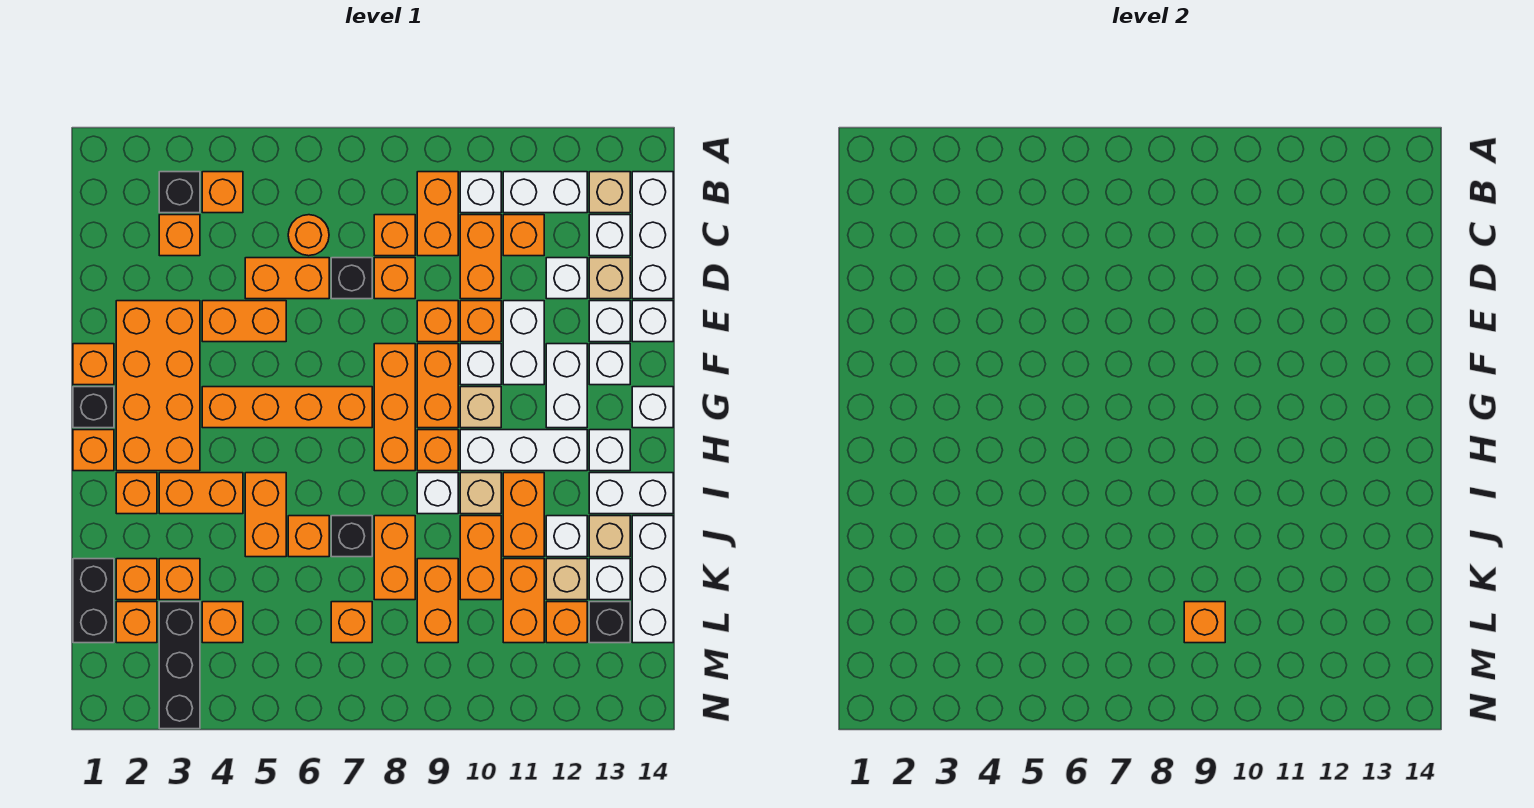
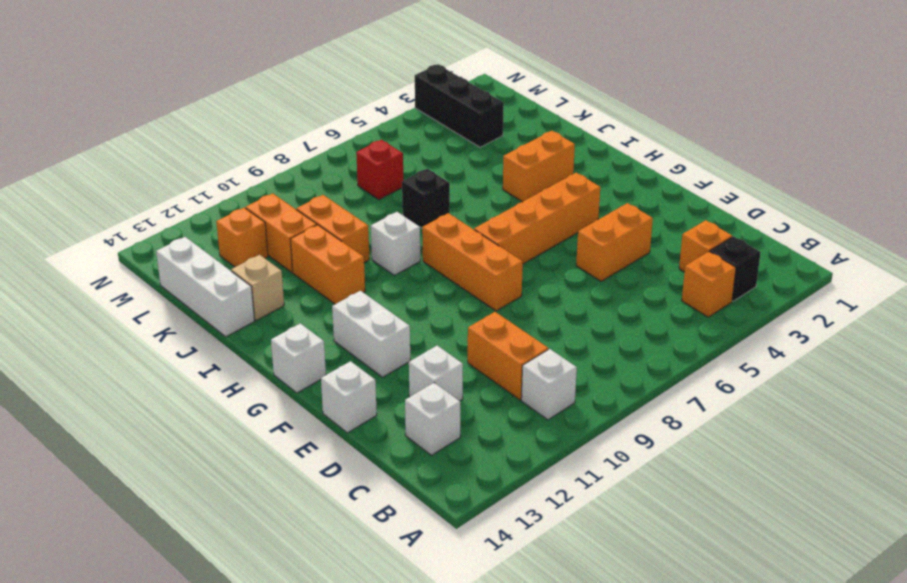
red 1x1 brick [356,140,404,199] -> orange 1x1 brick [331,602,372,643]
none -> orange 1x2 brick [417,172,458,256]
none -> white 1x2 brick [503,172,587,213]
none -> tan 1x1 brick [589,172,630,213]
none -> white 1x3 brick [632,172,673,299]

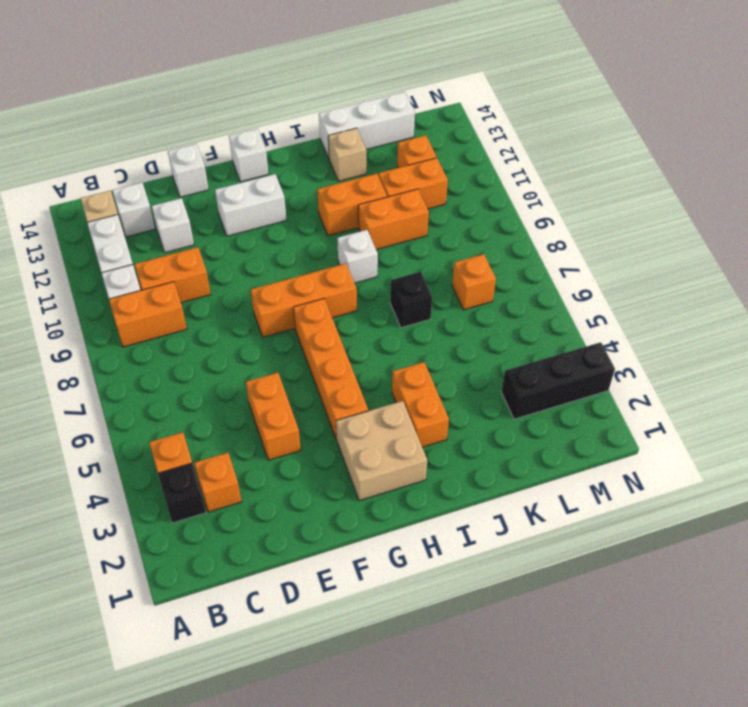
tan 2x2 brick [336,401,427,501] -> orange 2x4 brick [116,301,200,471]
none -> white 1x3 brick [632,172,673,299]
none -> orange 1x1 round brick [288,215,329,256]
none -> orange 1x1 brick [374,215,415,256]
none -> orange 1x1 brick [503,215,544,256]

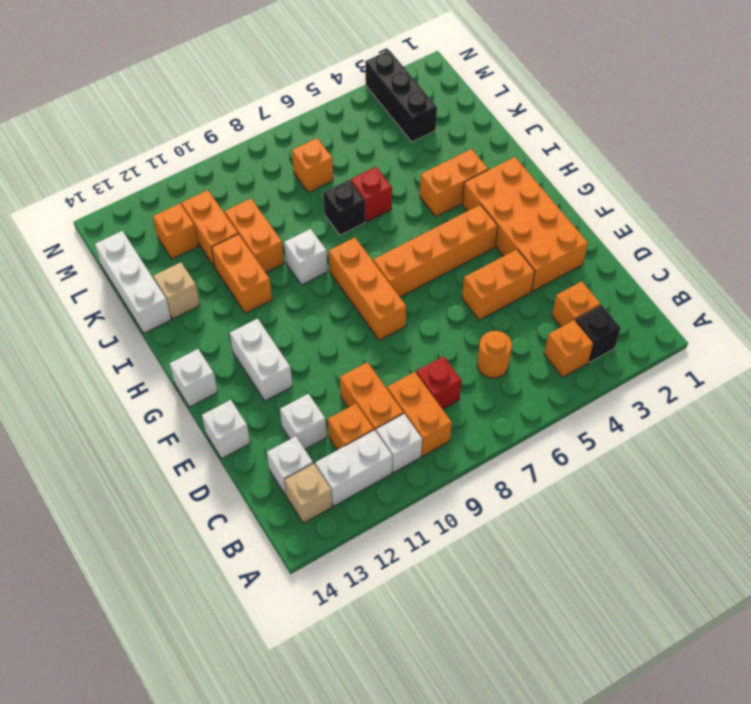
red 1x1 brick [416,356,462,409] -> orange 1x1 brick [374,215,415,256]
red 1x1 brick [351,167,392,222] -> orange 1x1 brick [288,516,329,557]
none -> white 1x3 brick [632,172,673,299]
none -> orange 1x2 brick [245,258,329,299]
none -> black 1x1 brick [331,258,372,299]
none -> orange 1x1 brick [374,258,415,299]

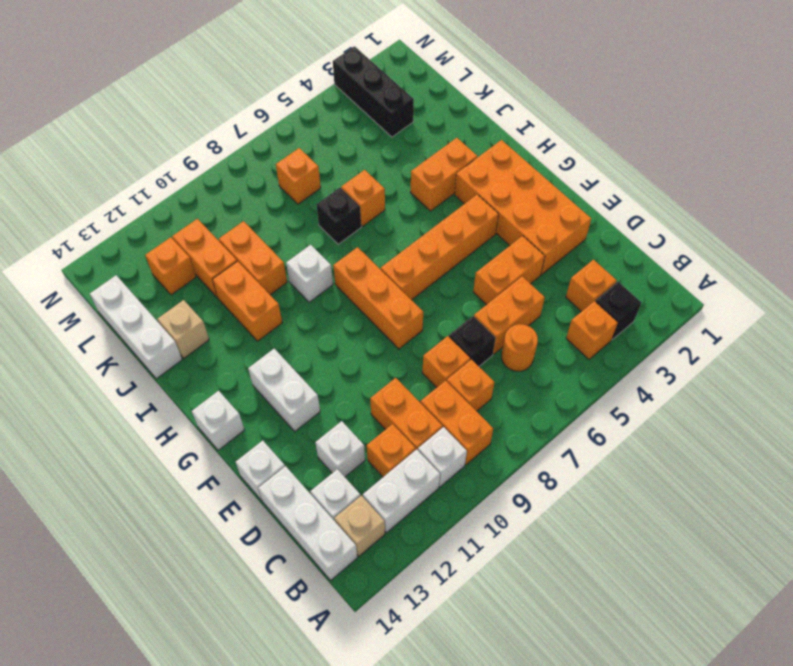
none -> tan 1x1 brick [589,258,630,299]
none -> orange 1x1 brick [417,301,458,342]
none -> orange 1x1 brick [460,301,501,342]
none -> white 1x2 brick [503,301,544,385]

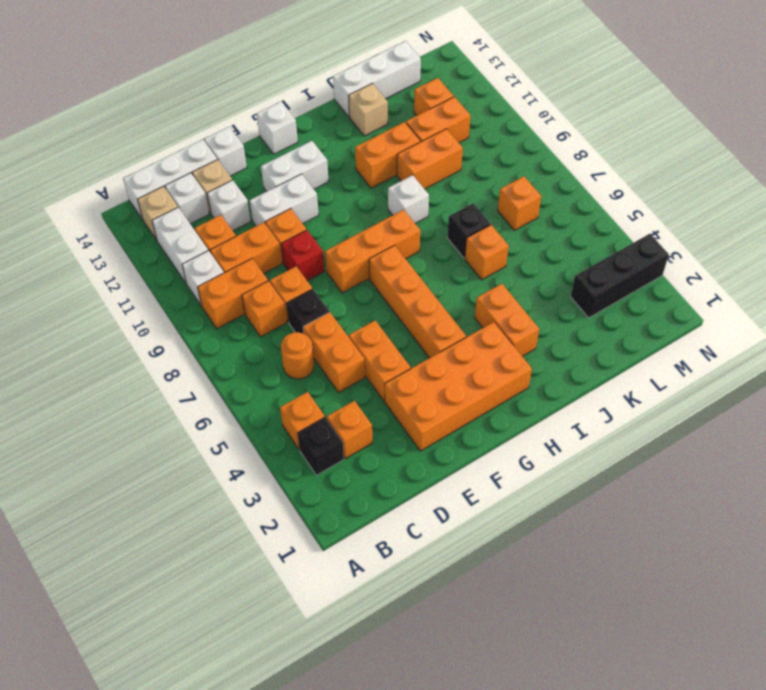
red 1x1 brick [281,230,324,281] -> orange 1x1 brick [417,301,458,342]
none -> white 1x1 brick [589,301,630,342]
none -> orange 1x1 brick [73,344,114,385]
none -> orange 1x2 brick [417,344,458,428]
none -> white 1x1 brick [460,344,501,385]

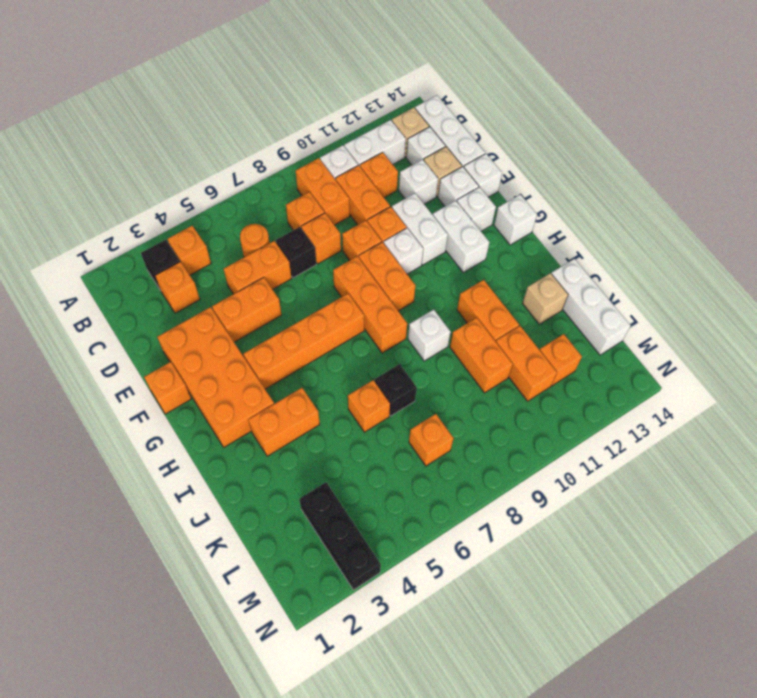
none -> black 1x1 brick [73,387,114,428]
none -> tan 1x1 brick [460,387,501,428]
none -> orange 1x1 brick [73,430,114,471]
none -> orange 1x1 brick [417,430,458,471]

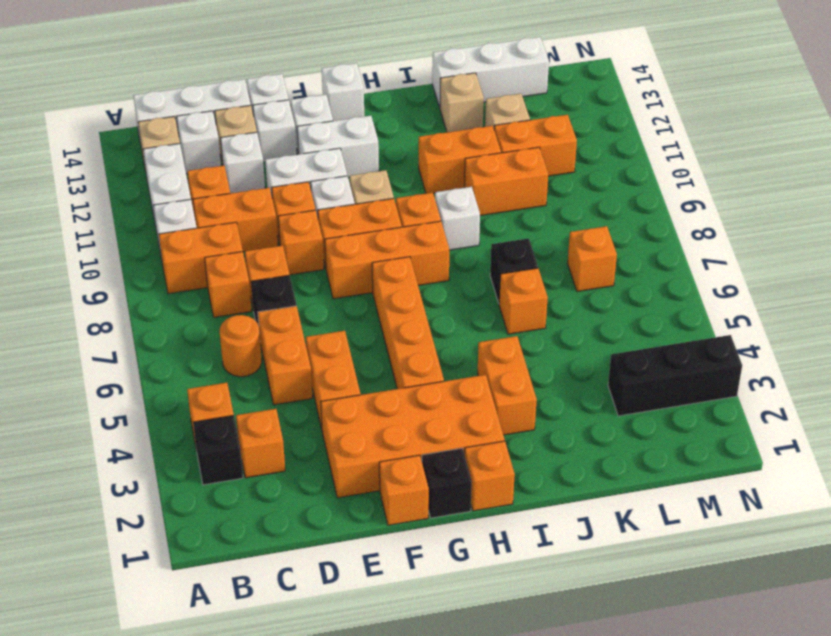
none -> white 1x3 brick [460,430,587,471]
none -> white 1x1 brick [589,430,630,471]
none -> orange 1x1 brick [116,473,157,514]
none -> orange 1x2 brick [245,473,286,557]

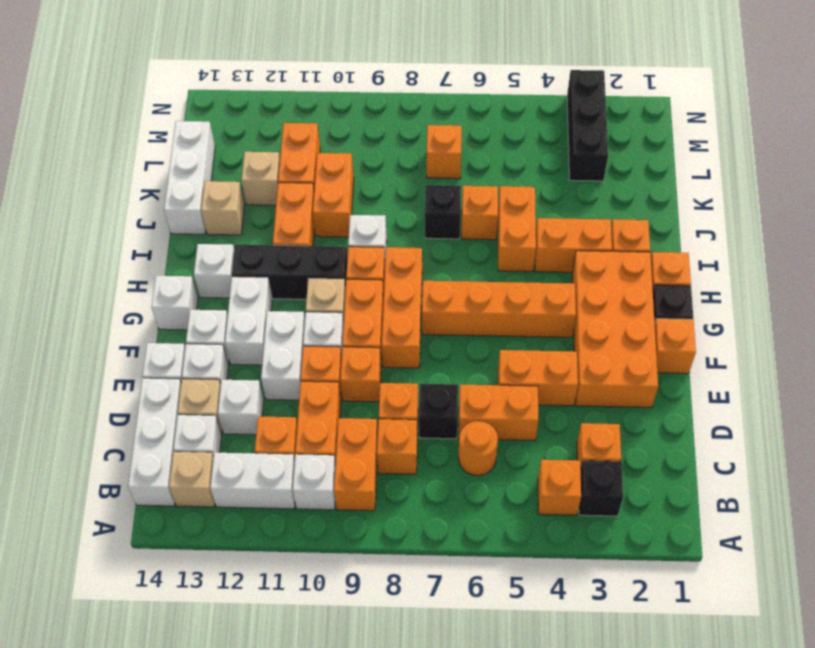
black 1x3 brick [232,245,347,299] -> white 1x3 brick [460,430,587,471]
none -> tan 1x1 brick [460,473,501,514]
none -> white 1x2 brick [589,473,673,514]
none -> orange 1x2 brick [374,516,415,600]
none -> white 1x1 brick [546,516,587,557]

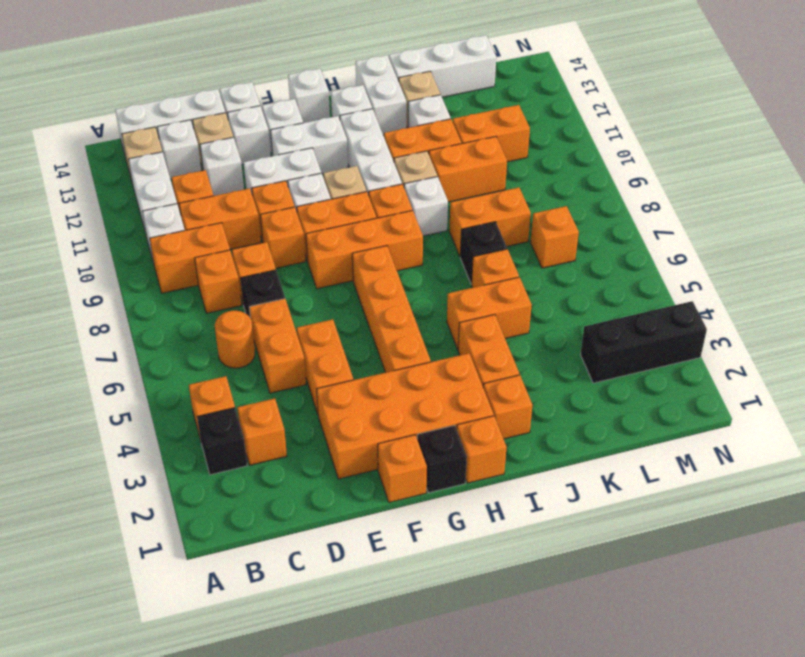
none -> black 1x2 brick [73,559,114,643]
none -> orange 1x1 brick [116,559,157,600]
none -> orange 1x1 brick [159,559,200,600]
none -> orange 1x2 brick [417,559,458,643]

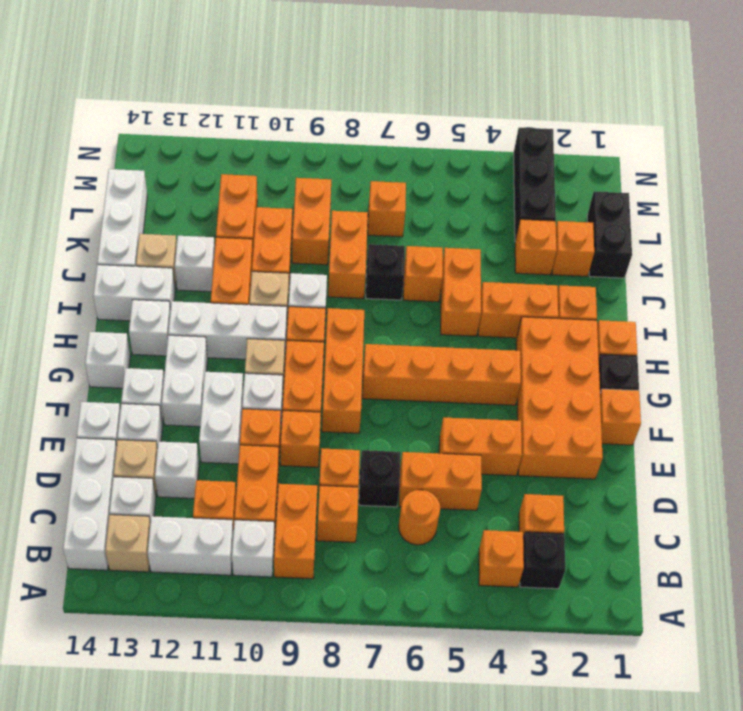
none -> tan 1x1 brick [546,559,587,600]
none -> white 1x1 brick [589,559,630,600]
none -> orange 1x1 brick [116,602,157,643]
none -> orange 1x1 brick [202,602,243,643]

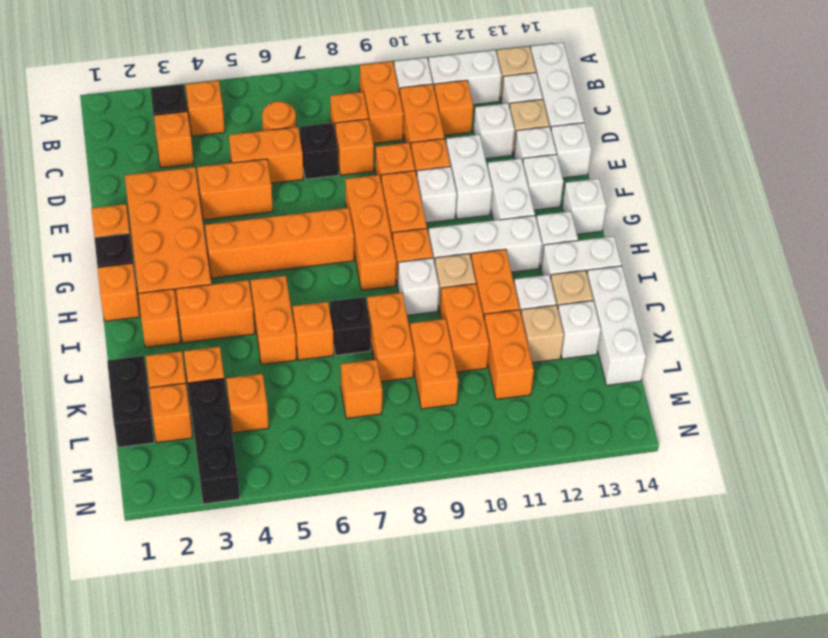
none -> tan 1x1 brick [460,387,501,428]
none -> orange 1x1 brick [546,602,587,643]
none -> black 1x1 brick [589,602,630,643]
none -> orange 1x1 brick [1184,602,1225,643]

